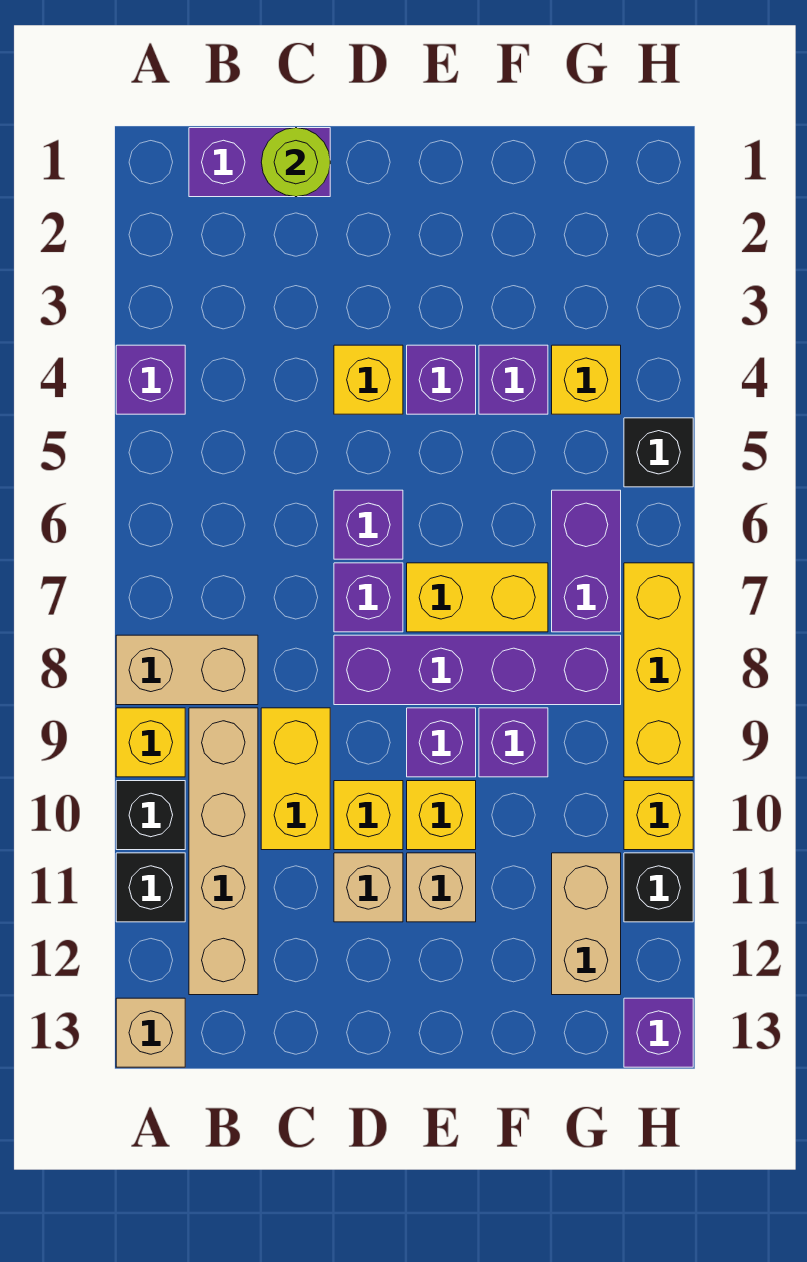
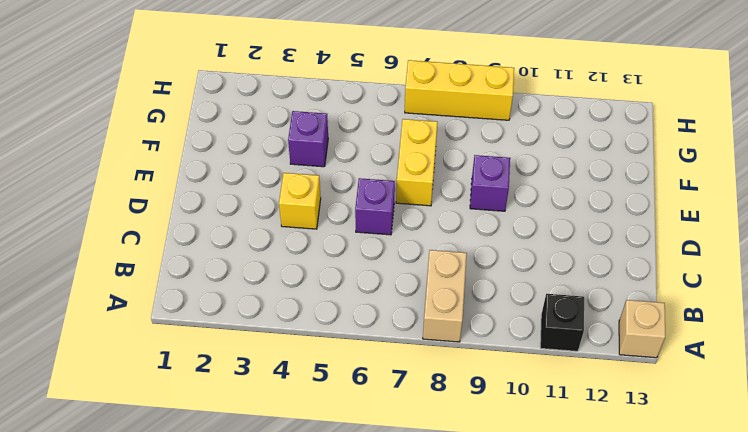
none -> purple 1x1 brick [116,345,185,414]
none -> yellow 1x1 brick [116,708,185,777]
none -> black 1x1 brick [116,781,185,850]
none -> purple 1x2 brick [189,128,330,197]

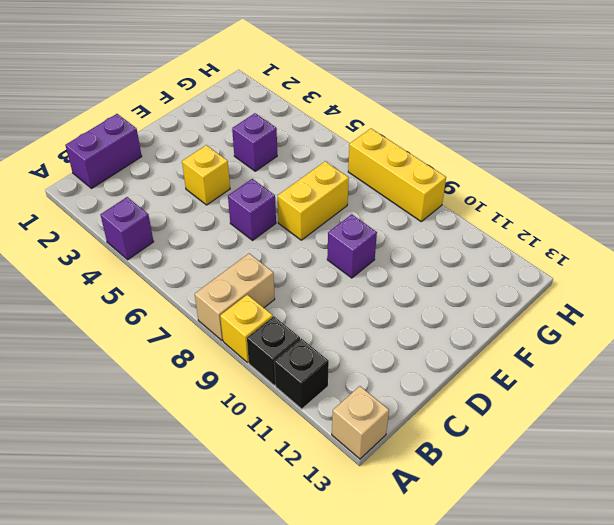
none -> tan 1x4 brick [189,708,258,995]
none -> yellow 1x2 brick [261,708,330,850]
none -> purple 1x1 brick [334,563,403,632]
none -> purple 1x4 brick [334,635,621,705]

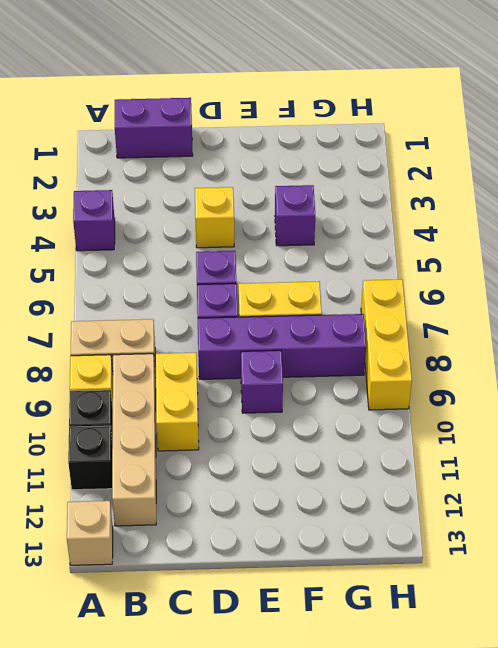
none -> yellow 1x1 brick [334,781,403,850]
none -> tan 1x1 brick [334,853,403,922]
none -> purple 1x1 brick [407,345,476,414]
none -> yellow 1x1 brick [407,781,476,850]

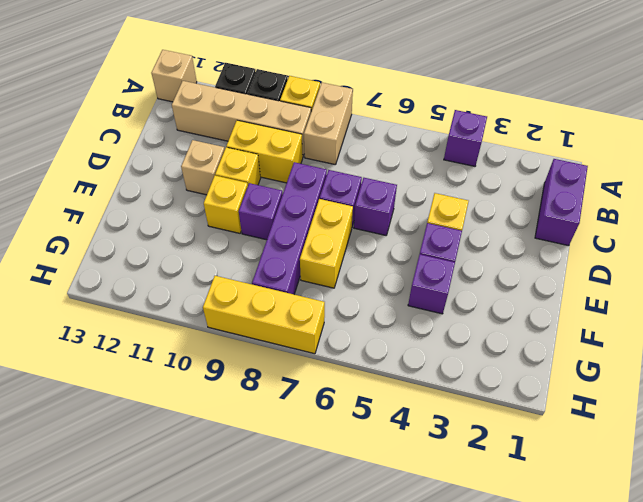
none -> tan 1x1 brick [407,853,476,922]
none -> purple 1x1 brick [479,708,548,777]
none -> yellow 1x1 brick [552,345,621,414]
none -> purple 1x2 brick [552,490,621,632]

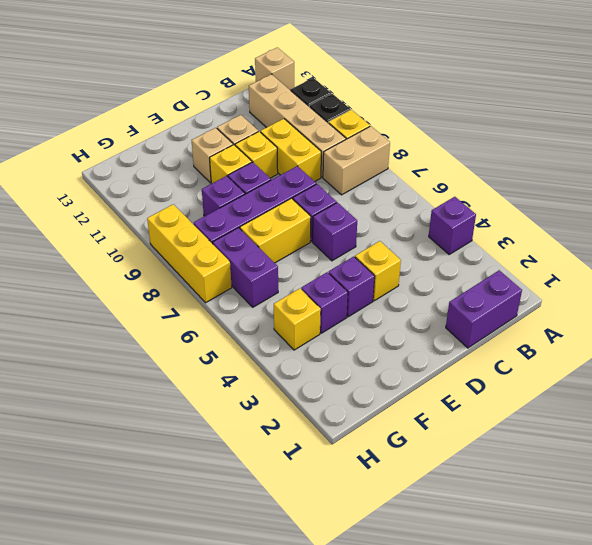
none -> tan 1x2 brick [552,853,621,995]
none -> black 1x1 brick [624,418,693,487]
none -> yellow 1x1 brick [624,781,693,850]
none -> black 1x1 brick [624,853,693,922]

